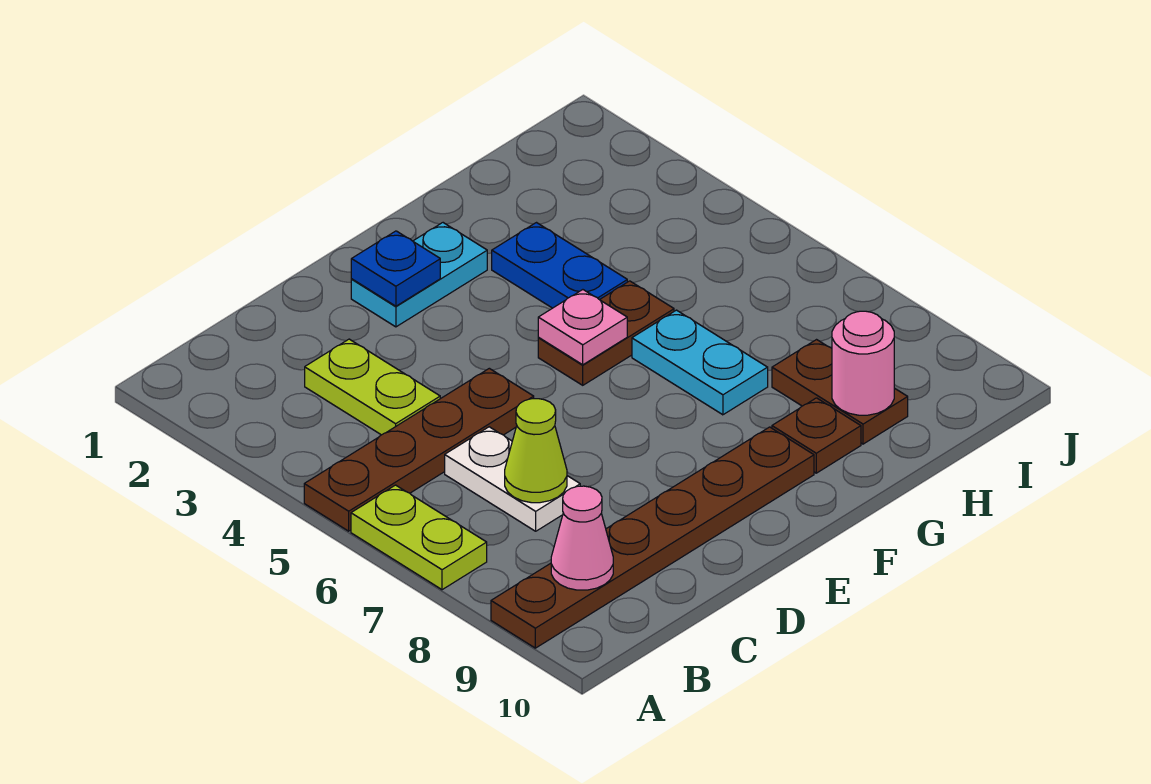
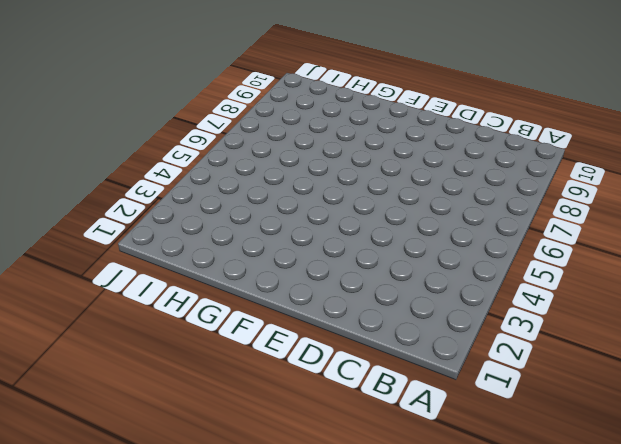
none -> brown 1x4 plate [304,368,534,531]
none -> lime 1x2 plate [351,485,487,590]
none -> brown 1x6 plate [491,427,814,648]

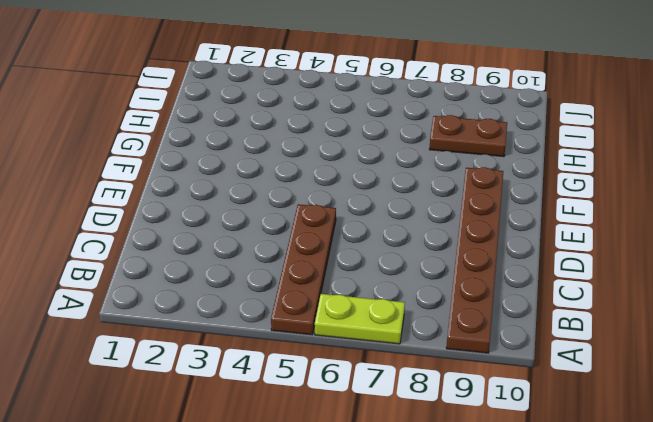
none -> lime 1x2 plate [305,339,440,435]
none -> white 1x2 plate [445,427,580,531]
none -> cyan 1x2 plate [351,223,487,327]

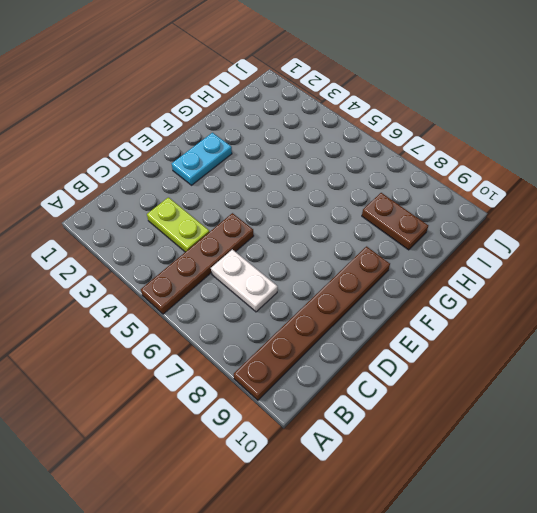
none -> lime 1x2 plate [351,485,487,590]
none -> brown 1x2 plate [538,281,674,385]
none -> blue 1x2 plate [492,223,627,308]

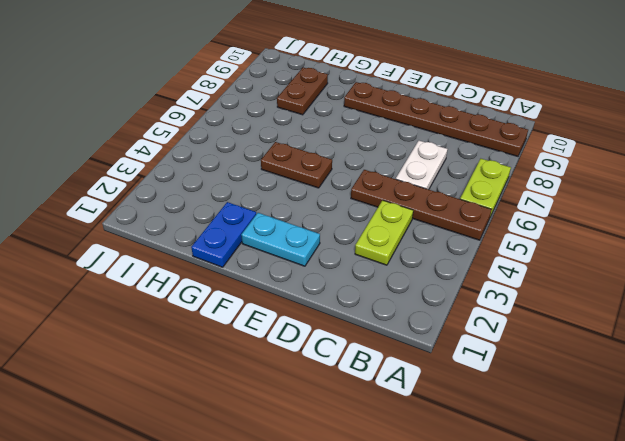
blue 1x2 plate [191,202,256,267] -> blue 1x2 plate moved to [492,223,627,308]
none -> cyan 1x2 plate [632,310,768,415]
none -> brown 1x1 plate [772,398,861,473]
none -> pink 1x1 cone [551,486,613,590]

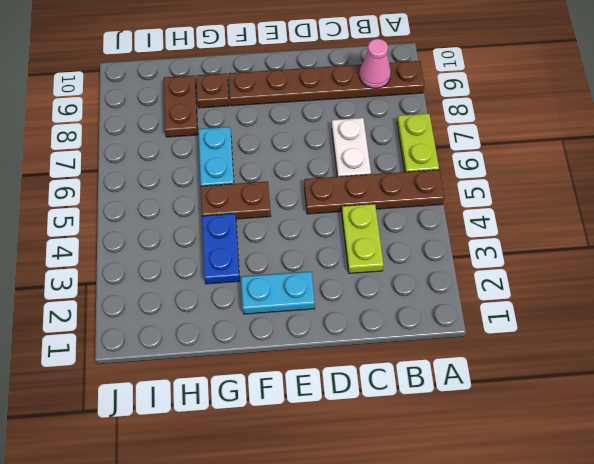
none -> lime 1x1 cone [505,399,567,503]
none -> blue 1x1 plate [351,231,440,306]
none -> pink 1x1 plate [538,290,627,365]

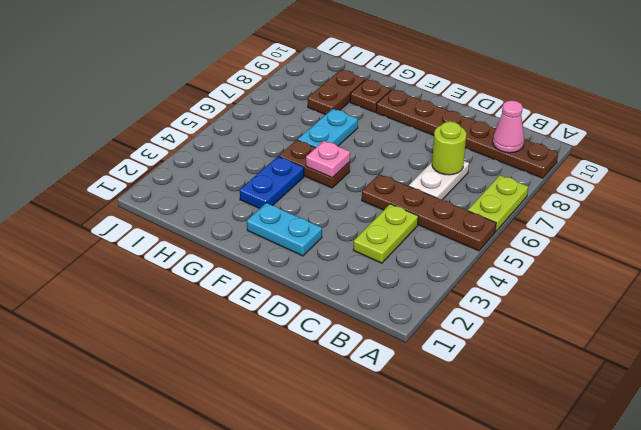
lime 1x1 round brick [432,122,466,175] -> lime 1x1 cone [505,399,567,503]
none -> blue 1x1 plate [351,231,440,306]
none -> pink 1x1 round brick [832,311,894,415]

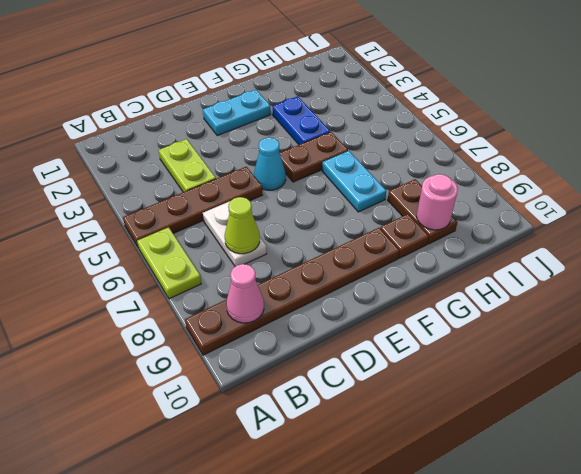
cyan 1x1 cone [254,137,286,190] -> none
none -> blue 1x1 plate [351,231,440,306]
none -> pink 1x1 plate [538,290,627,365]

